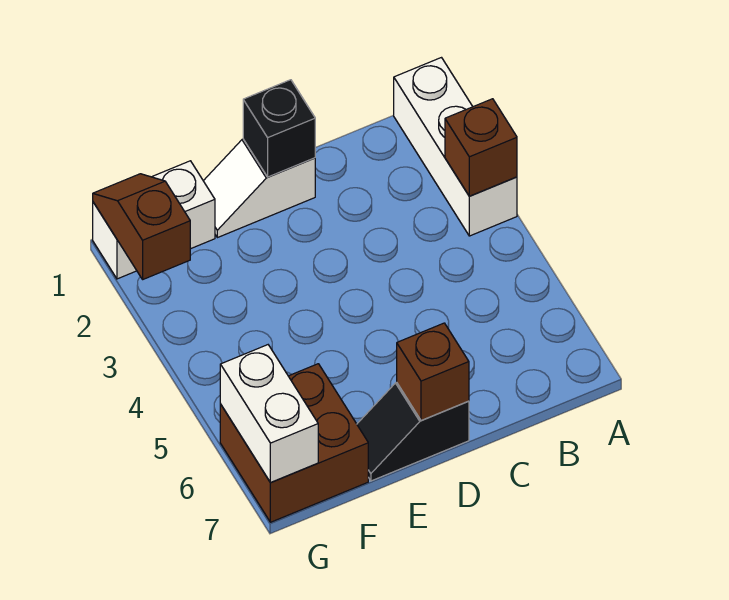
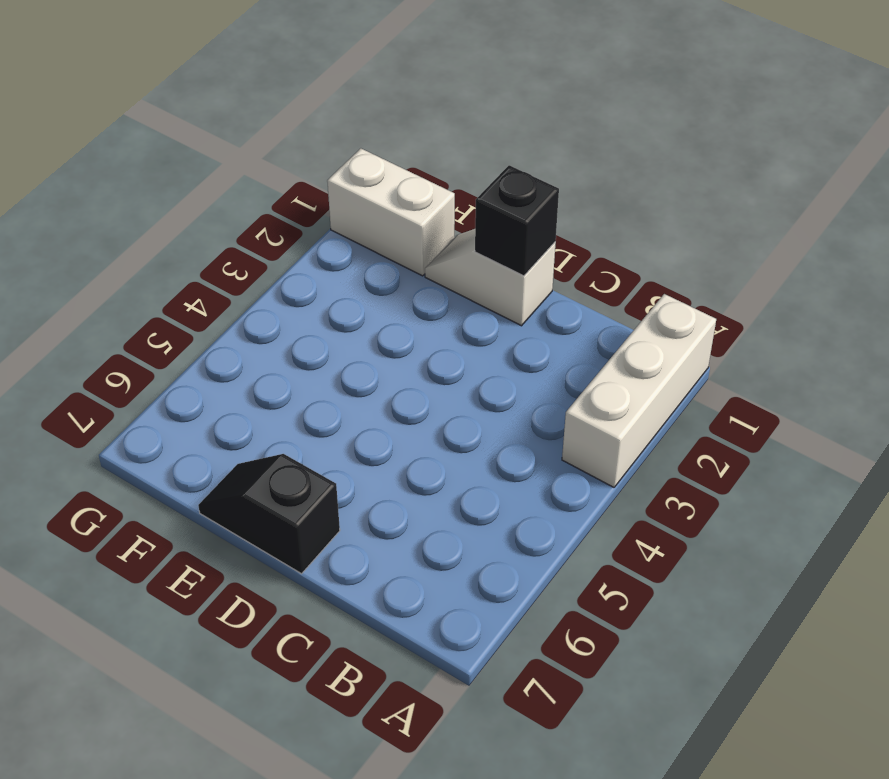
none -> brown 2x2 brick [220,364,368,522]
none -> brown 1x1 brick [445,99,517,196]

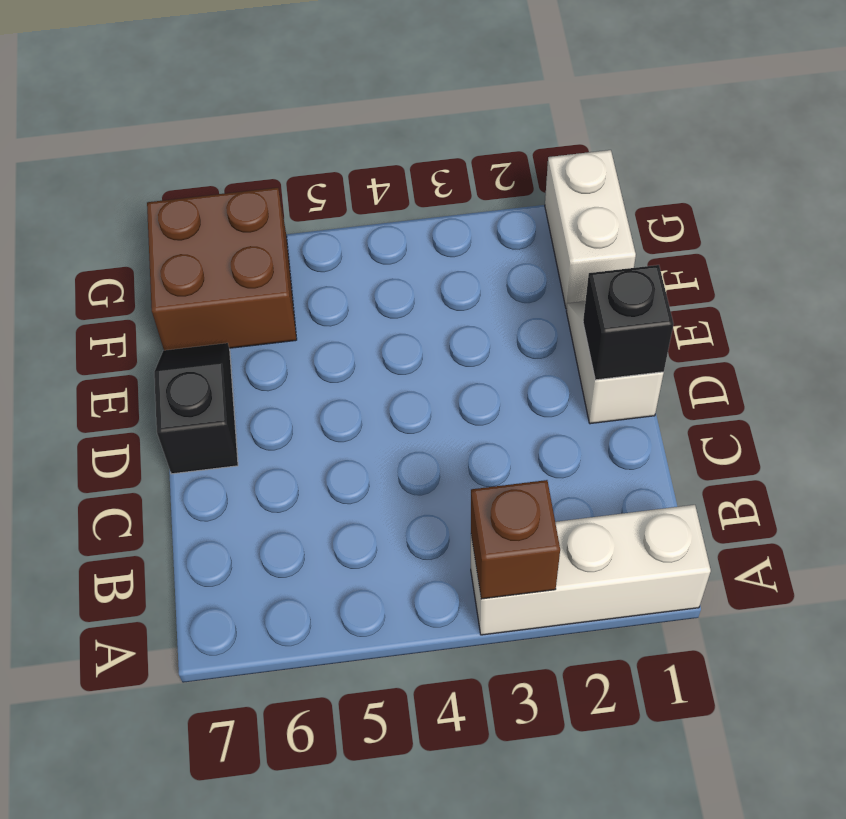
none -> brown 1x1 brick [397,323,469,420]
none -> brown 1x2 slope [93,174,190,279]

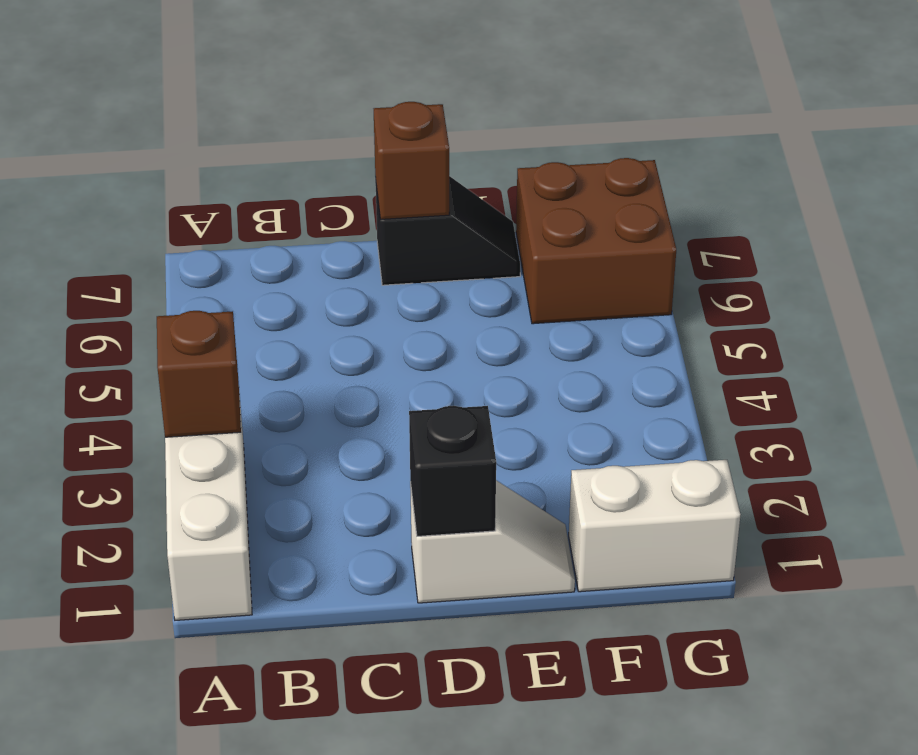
none -> brown 1x2 slope [93,174,190,279]
none -> white 1x2 brick [220,345,318,483]

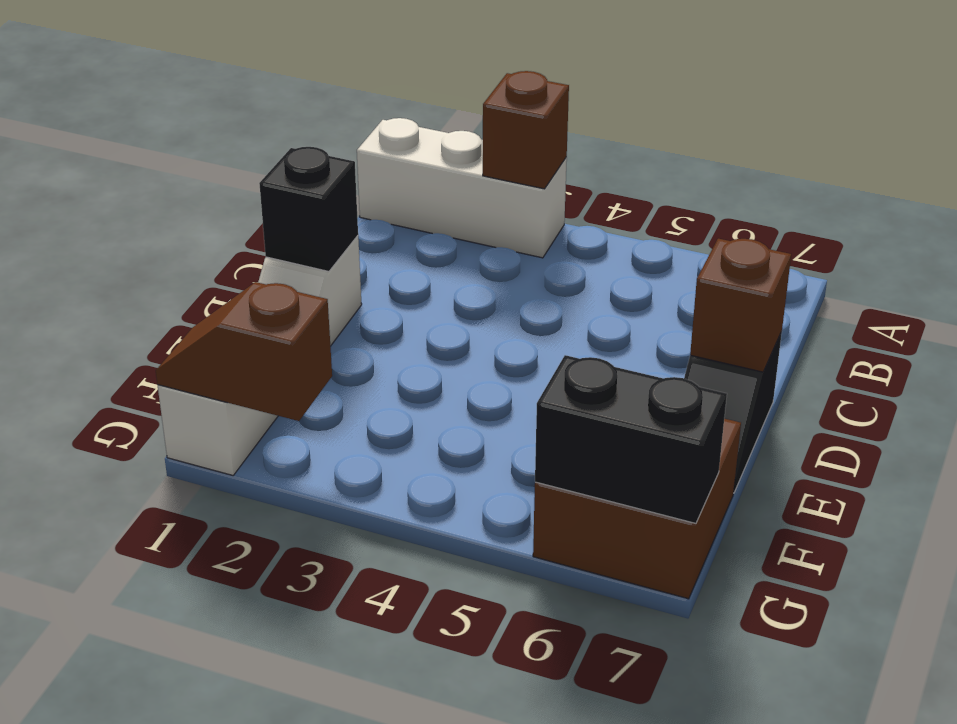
black 1x2 brick [535,355,727,523] -> white 1x2 brick [220,345,318,483]

